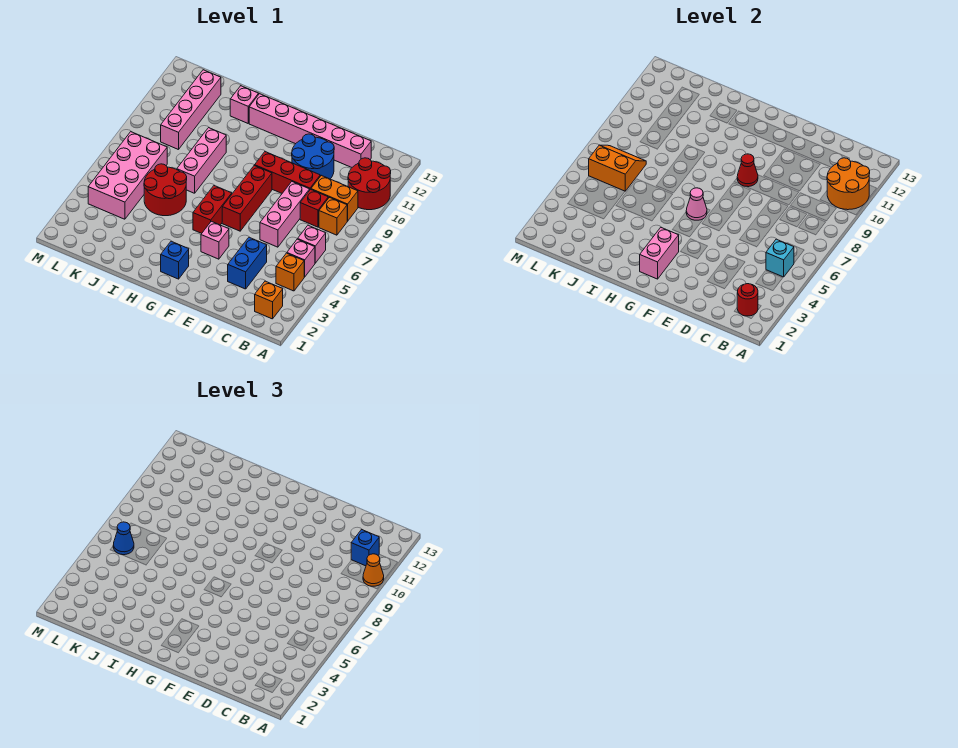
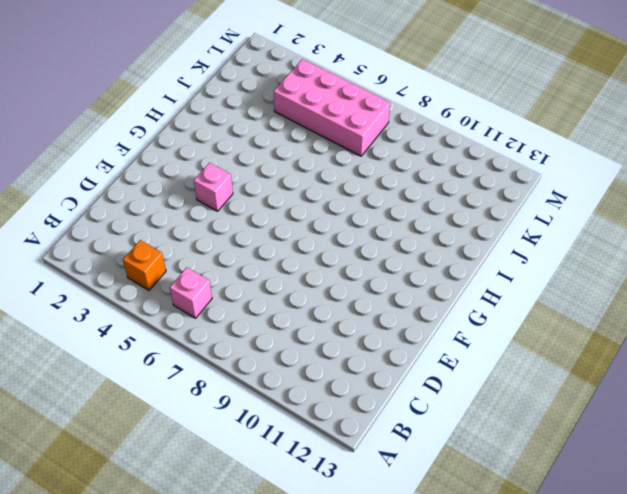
none -> red 2x2 round brick [348,158,391,210]
none -> orange 1x1 brick [255,281,283,319]
none -> pink 1x1 brick [287,239,315,277]
none -> orange 1x1 brick [319,197,347,235]

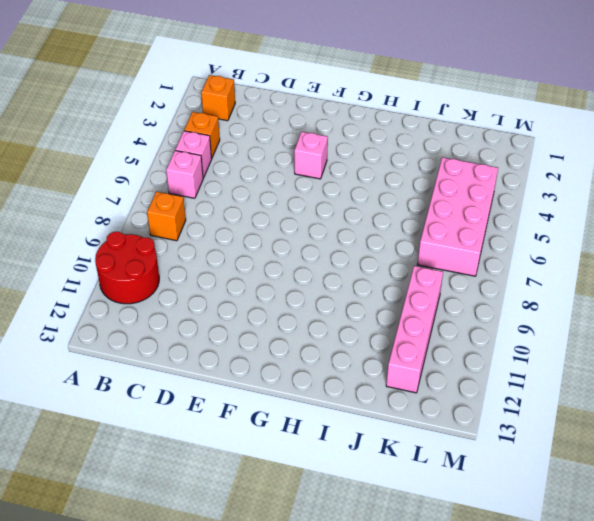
none -> orange 1x2 brick [311,175,358,221]
none -> red 1x1 brick [300,189,328,227]
none -> pink 1x6 brick [249,94,371,167]
none -> blue 1x2 brick [228,237,267,289]

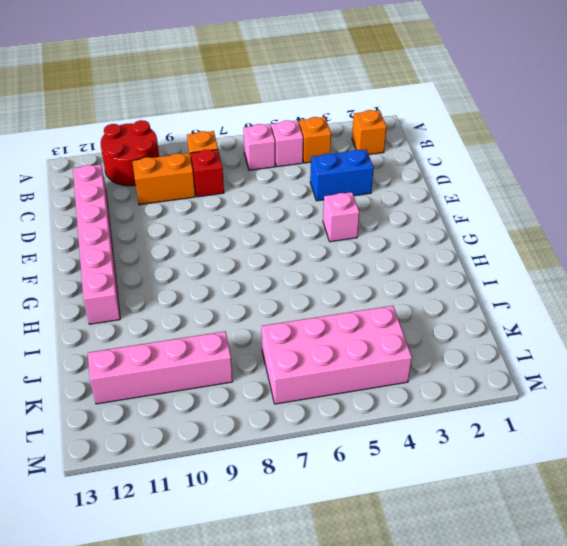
orange 1x2 brick [132,153,195,205] -> orange 1x2 brick turned to [311,175,358,221]
none -> pink 1x3 brick [260,182,310,247]
none -> red 1x3 brick [255,152,320,193]
none -> blue 2x2 round brick [292,134,334,179]
none -> red 1x3 brick [222,165,272,231]

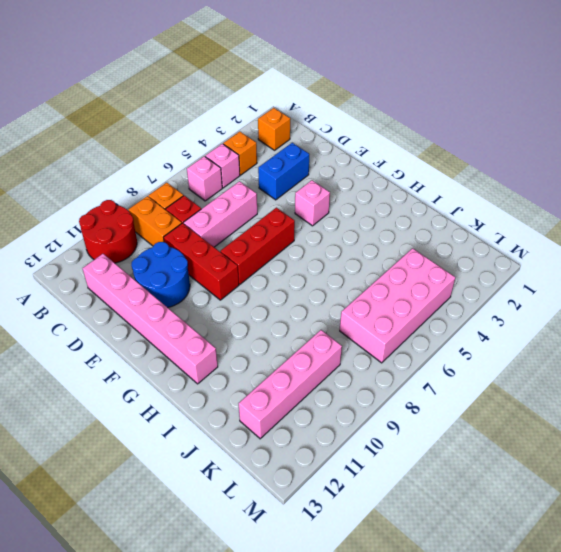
none -> blue 1x1 brick [161,241,189,279]
none -> red 1x2 brick [193,185,232,233]
none -> red 2x2 round brick [144,164,187,216]
none -> pink 1x3 brick [177,128,226,193]

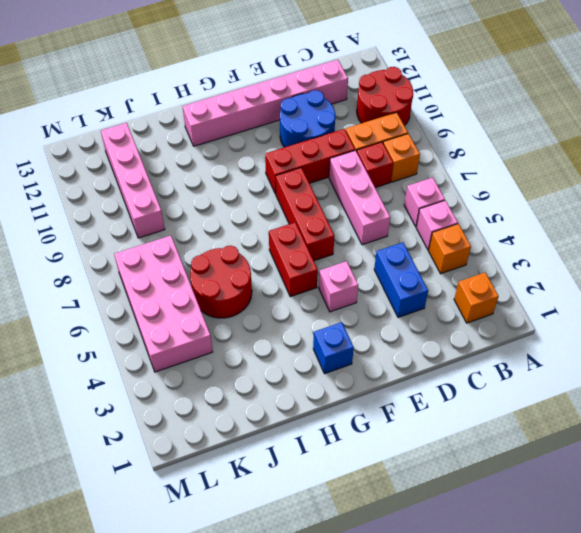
none -> pink 1x3 brick [177,128,226,193]
none -> pink 1x1 brick [230,86,259,123]
none -> orange 2x2 round brick [827,158,870,210]
none -> red 1x1 round brick [737,284,758,316]

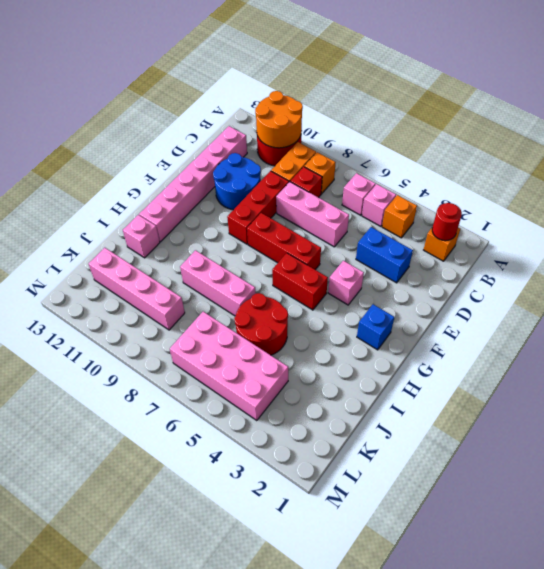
none -> cyan 1x1 brick [766,239,794,277]
none -> red 1x1 cone [737,154,758,187]
none -> pink 1x2 brick [640,227,679,279]
none -> pink 1x1 cone [686,188,707,220]

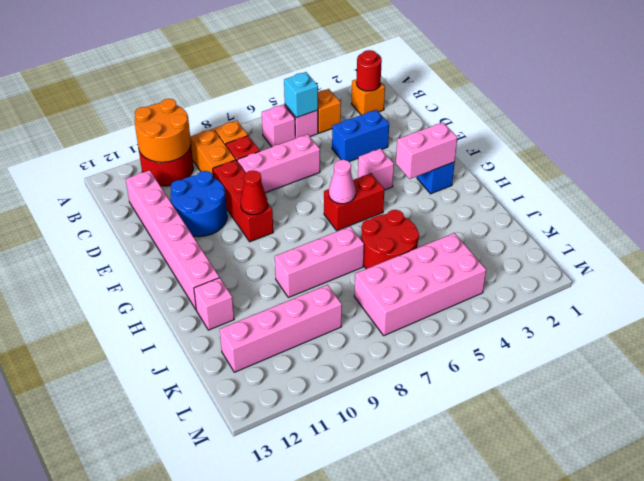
none -> red 1x3 brick [222,165,272,231]
none -> orange 2x2 slope [589,145,646,191]
none -> orange 1x1 cone [363,554,384,587]
none -> blue 1x1 brick [351,530,379,566]

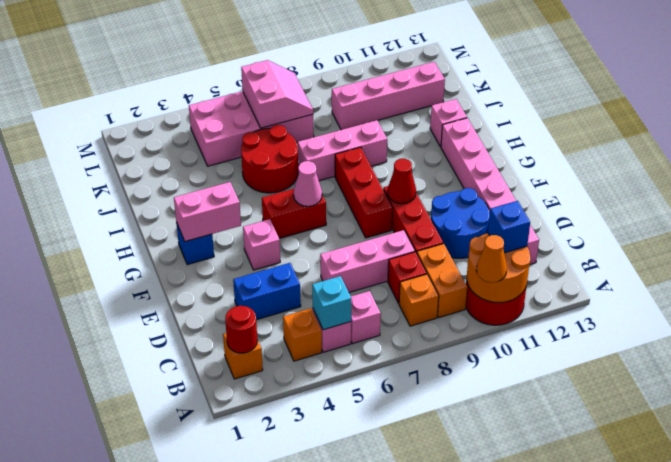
red 1x3 brick [335,147,393,238] -> red 1x3 brick turned to [222,165,272,231]
pink 2x2 slope [241,60,313,128] -> orange 2x2 slope [589,145,646,191]
none -> blue 1x1 cone [113,522,134,555]

